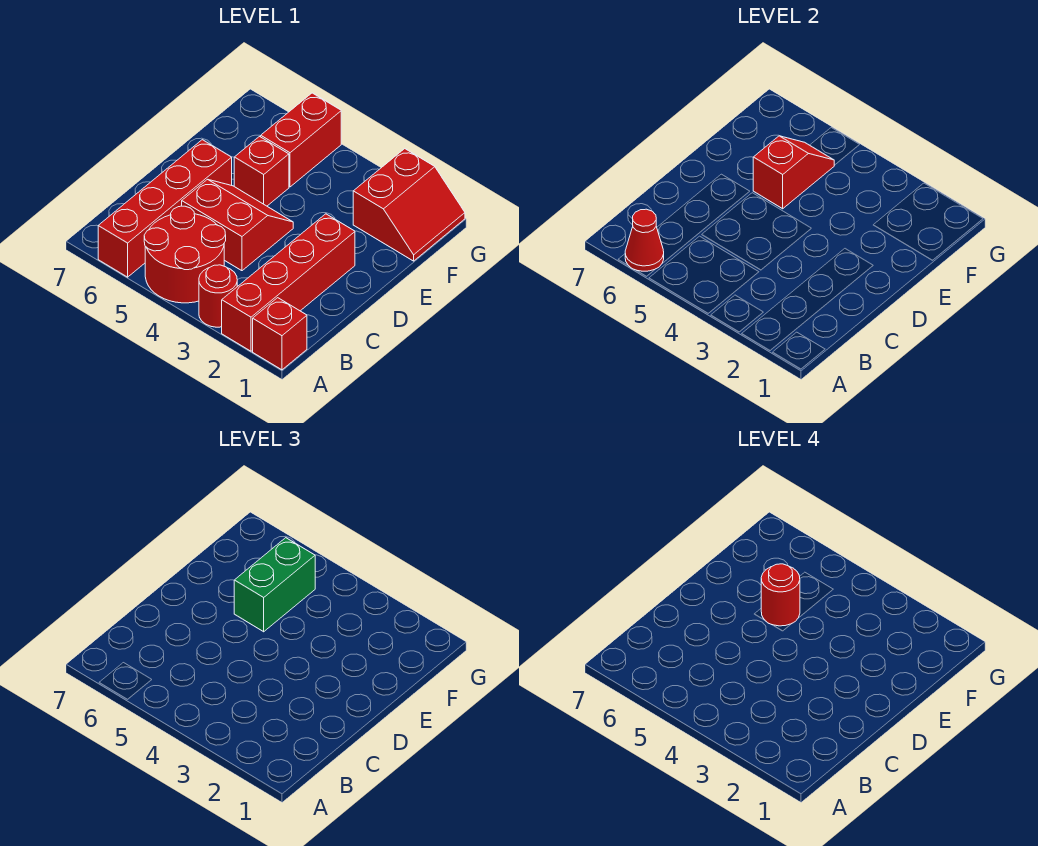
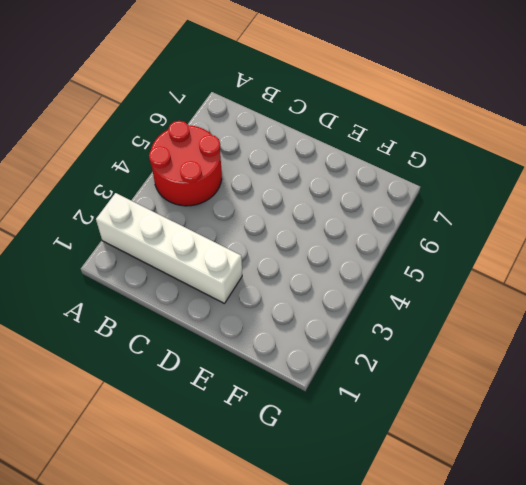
white 1x4 brick [96,193,242,304] -> red 1x4 brick [222,214,355,351]
none -> red 1x1 brick [253,298,307,370]
none -> red 1x1 round brick [199,265,237,327]
none -> red 1x4 brick [98,140,232,277]

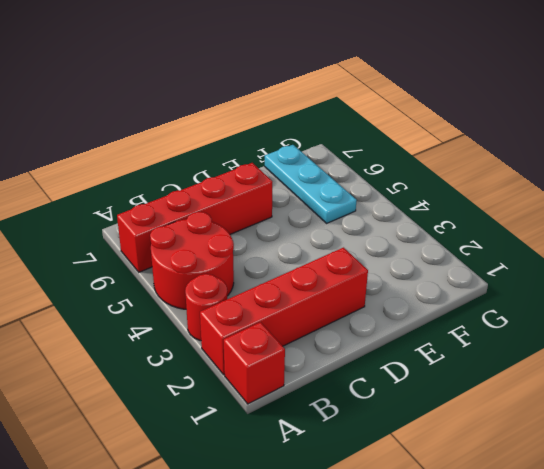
cyan 1x3 plate [265,145,357,223] -> red 1x2 brick [261,93,341,187]
none -> red 2x2 slope [182,179,293,271]
none -> red 1x1 brick [234,137,289,206]
none -> red 2x2 slope [353,149,465,261]

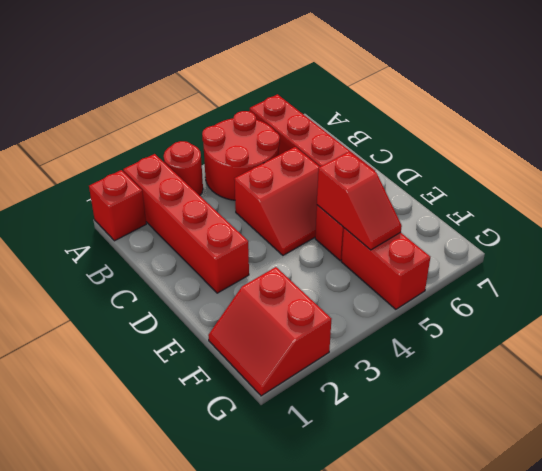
none -> red 1x1 cone [625,209,664,271]
none -> green 1x2 brick [234,538,315,632]
none -> red 1x1 round brick [761,564,800,626]

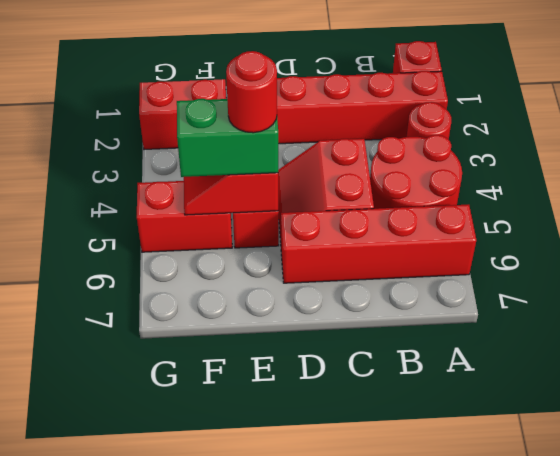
none -> red 1x1 cone [625,209,664,271]

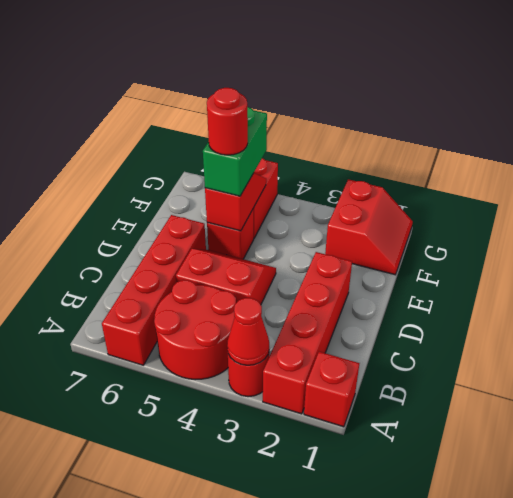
red 1x1 cone [227,298,269,365] -> red 1x1 cone moved to [625,209,664,271]

